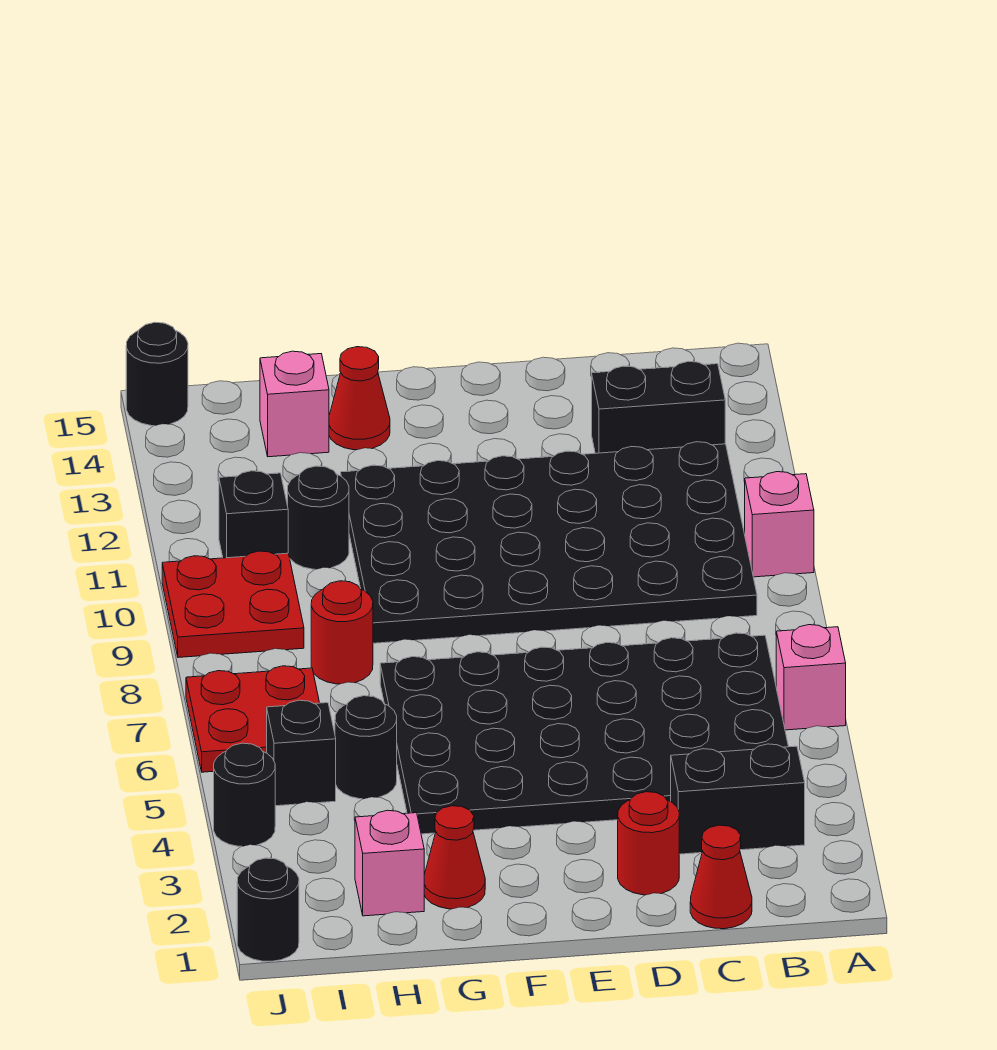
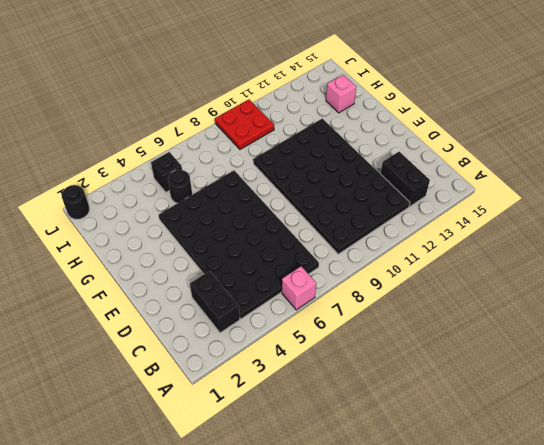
none -> pink 1x1 brick [745,472,814,577]
none -> red 1x1 cone [690,825,752,929]
none -> red 1x1 round brick [618,792,679,895]

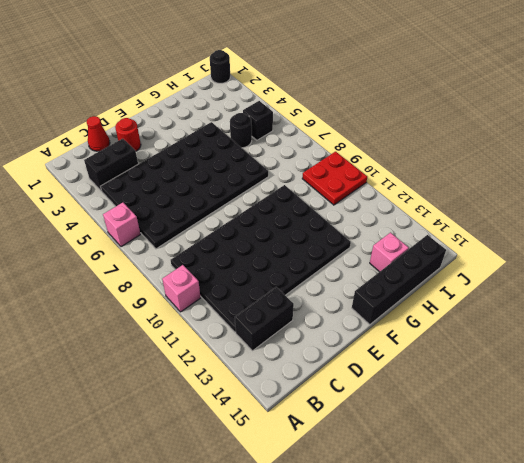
black 1x4 brick [352,235,446,325] -> none
none -> red 1x1 cone [424,806,485,909]
none -> red 1x1 cone [329,347,390,450]
none -> pink 1x1 brick [355,810,424,916]

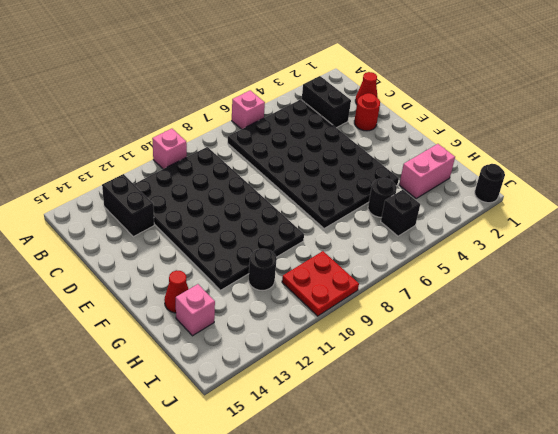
pink 1x2 brick [399,144,455,199] -> pink 1x1 brick [355,810,424,916]
none -> red 1x1 cone [424,806,485,909]
none -> red 1x1 round brick [311,581,373,684]
none -> red 2x2 plate [186,666,319,772]

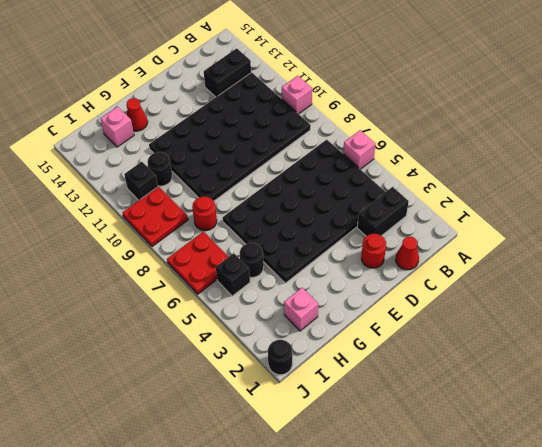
none -> red 1x1 cone [424,806,485,909]
none -> black 1x1 round brick [214,743,275,846]
none -> black 1x1 round brick [126,322,188,426]

